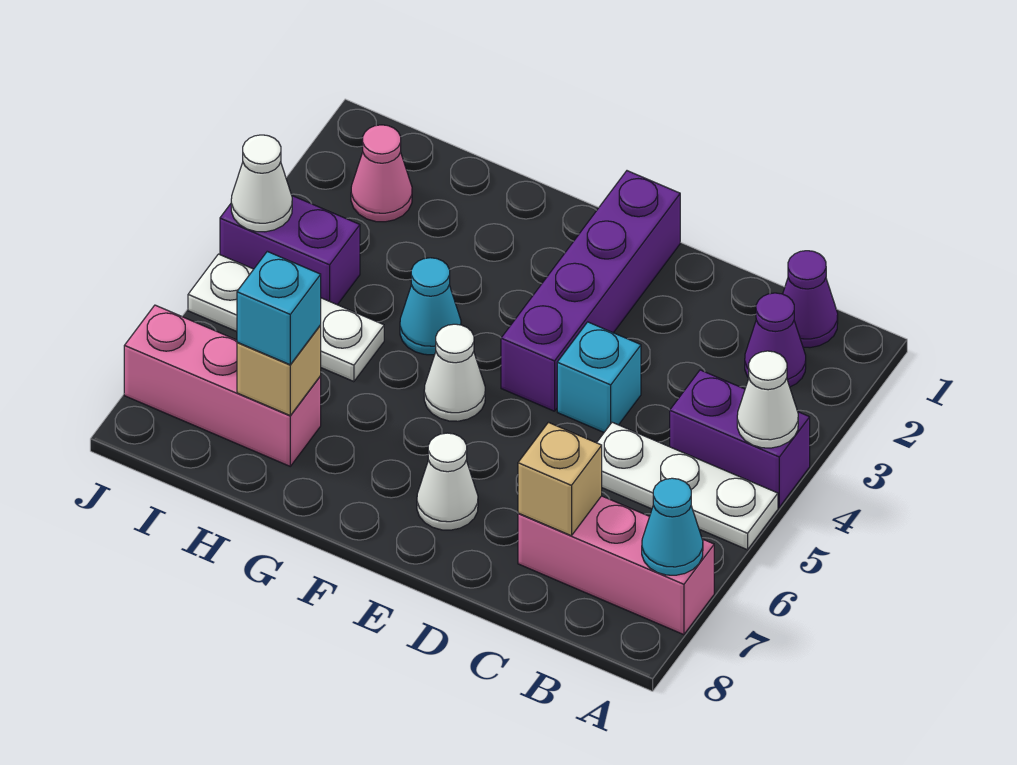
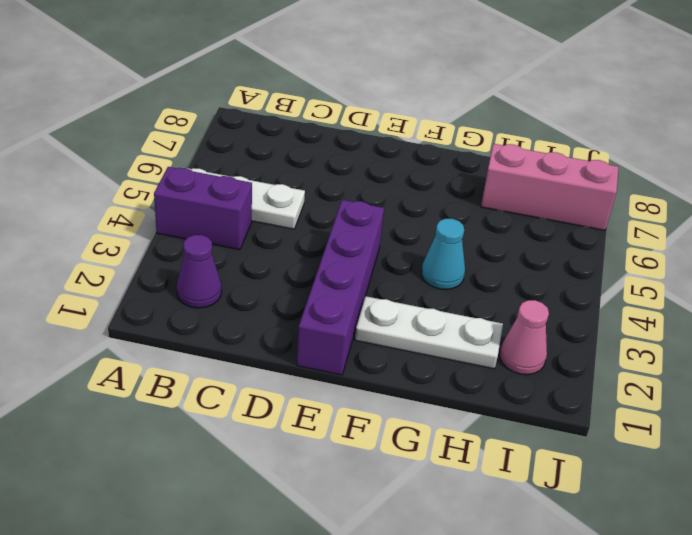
white 1x3 plate [355,296,503,369] -> white 1x3 plate moved to [188,254,384,382]
none -> pink 1x3 brick [518,496,714,635]
none -> purple 1x1 cone [783,251,838,348]
none -> cyan 1x1 brick [557,322,641,432]

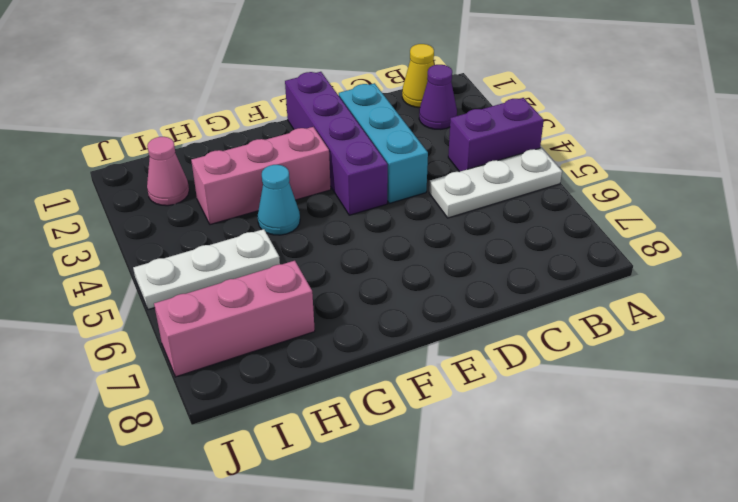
yellow 1x1 cone [402,44,434,108] -> purple 1x1 cone [783,251,838,348]
cyan 1x3 brick [339,83,428,203] -> cyan 1x1 brick [557,322,641,432]
pink 1x3 brick [191,127,331,225] -> pink 1x3 brick moved to [518,496,714,635]
none -> white 1x1 cone [417,433,478,530]
none -> white 1x1 cone [424,324,485,421]
none -> purple 1x2 brick [220,196,360,305]

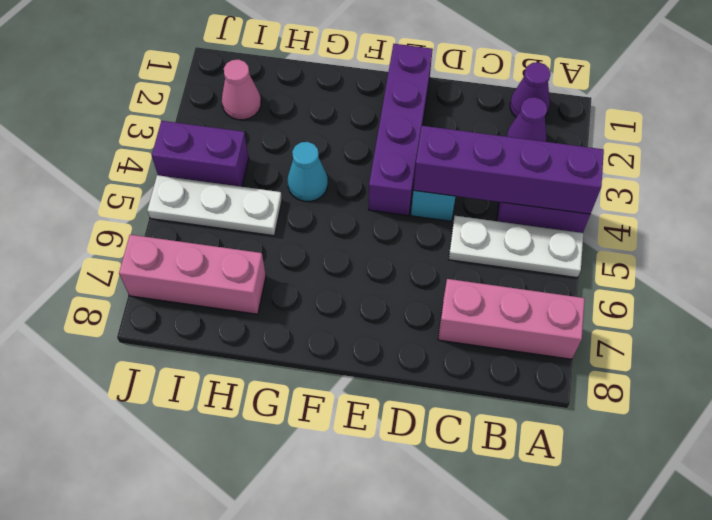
purple 1x4 brick [413,126,604,214] -> white 1x1 cone [737,351,798,448]
none -> white 1x1 cone [417,433,478,530]
none -> white 1x1 cone [424,324,485,421]
none -> cyan 1x1 cone [642,478,703,575]

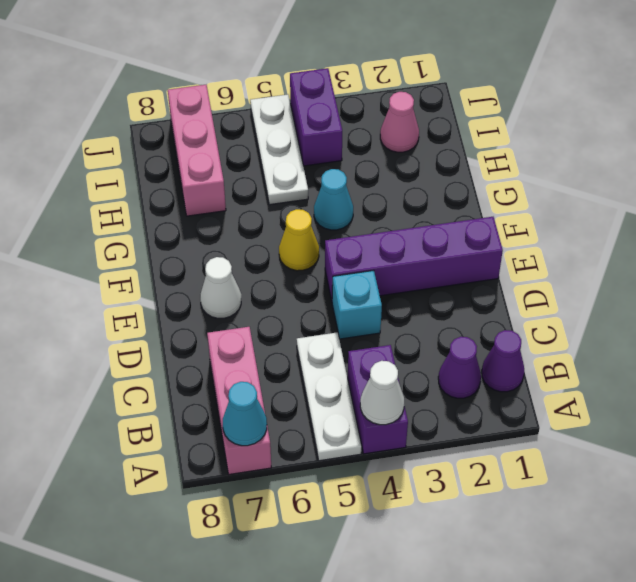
yellow 1x1 cone [279,209,319,271] -> white 1x1 cone [424,324,485,421]
none -> tan 1x1 brick [518,422,602,536]
none -> tan 1x1 brick [237,325,321,416]
none -> white 1x1 cone [231,135,292,232]

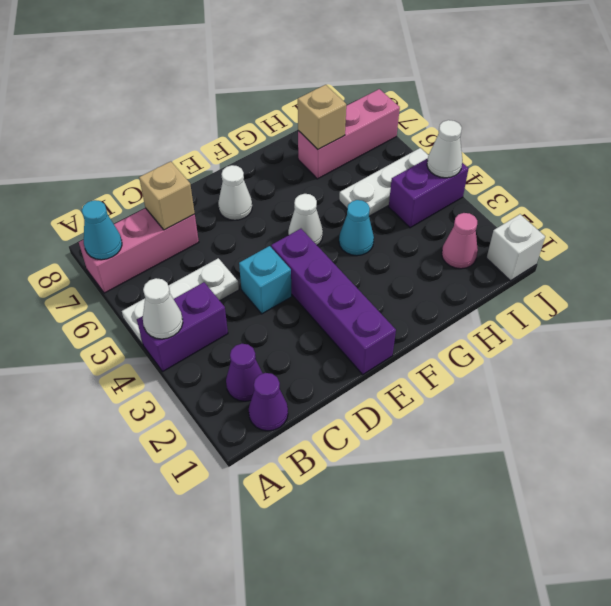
white 1x1 brick [487,214,545,281] -> none
none -> cyan 1x1 brick [237,251,321,365]

